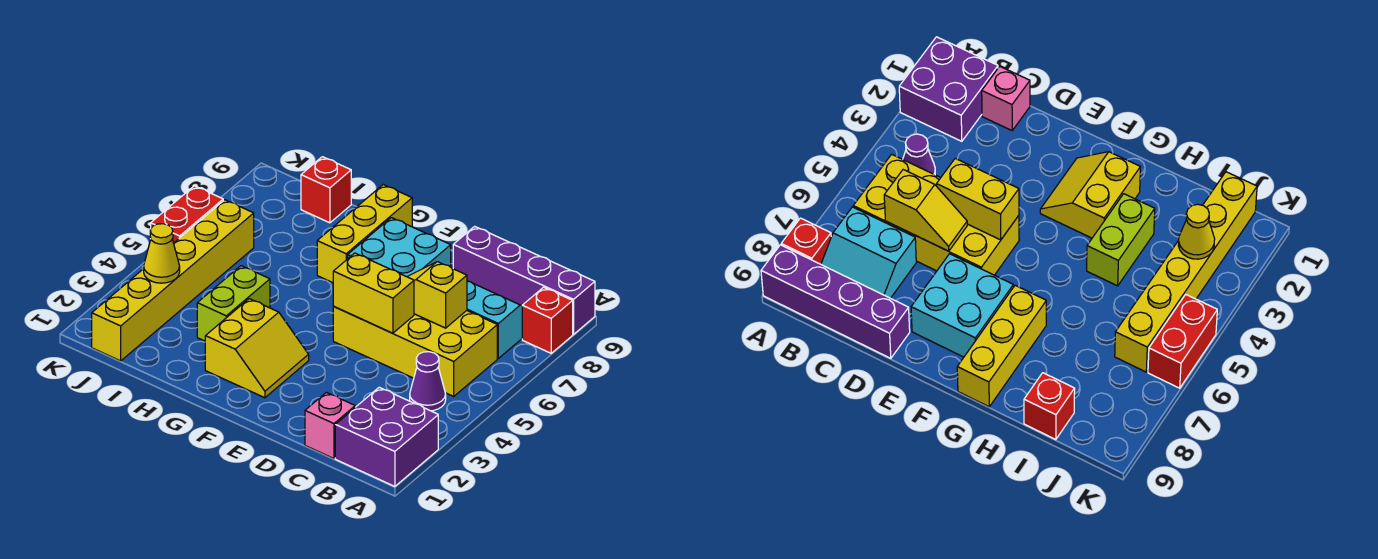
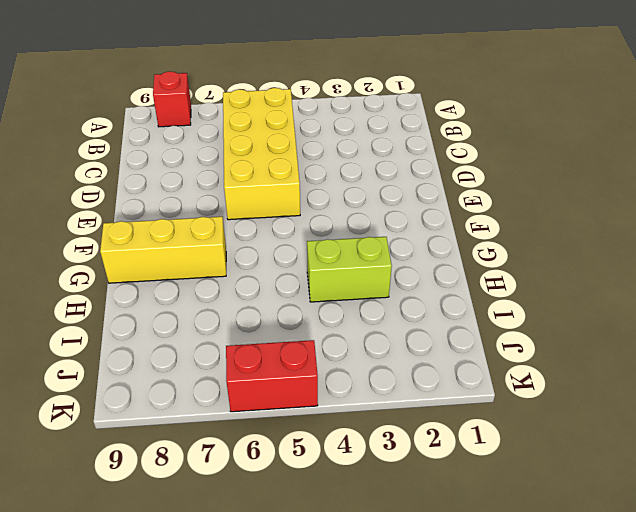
none -> purple 2x2 brick [335,387,438,486]
none -> purple 1x4 brick [453,226,595,334]
none -> purple 1x1 cone [410,352,446,411]

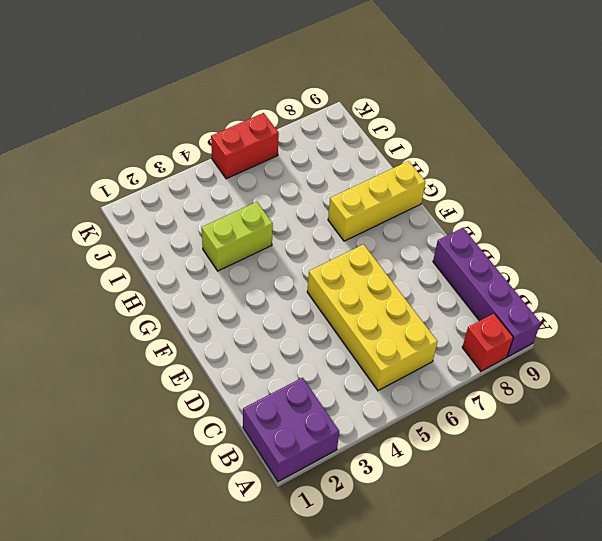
none -> purple 1x1 cone [410,352,446,411]
none -> cyan 2x2 slope [467,281,522,358]
none -> pink 1x1 brick [305,392,355,459]

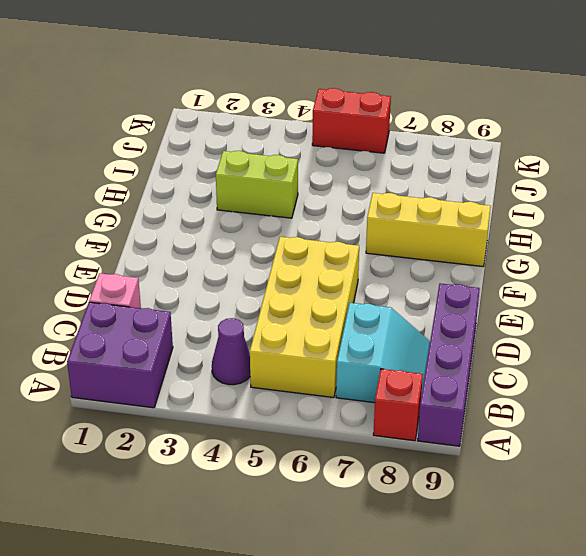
none -> cyan 2x2 brick [348,218,451,277]
none -> yellow 2x2 slope [205,299,309,398]
none -> red 1x1 brick [301,157,351,223]

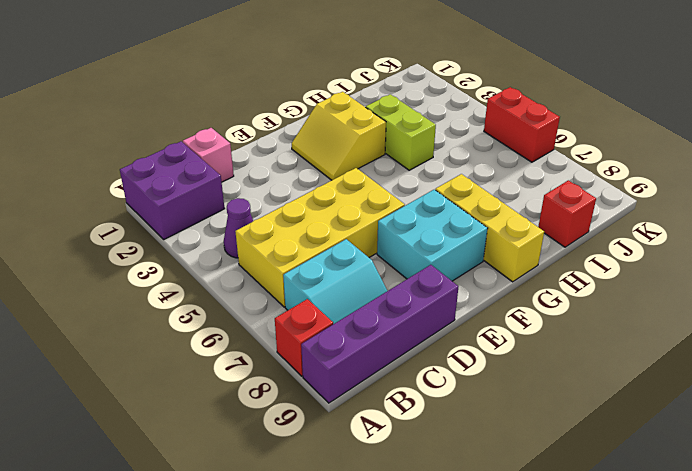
none -> yellow 1x6 brick [92,200,254,361]
none -> yellow 1x2 slope [407,262,467,328]
none -> yellow 1x2 brick [333,253,414,333]

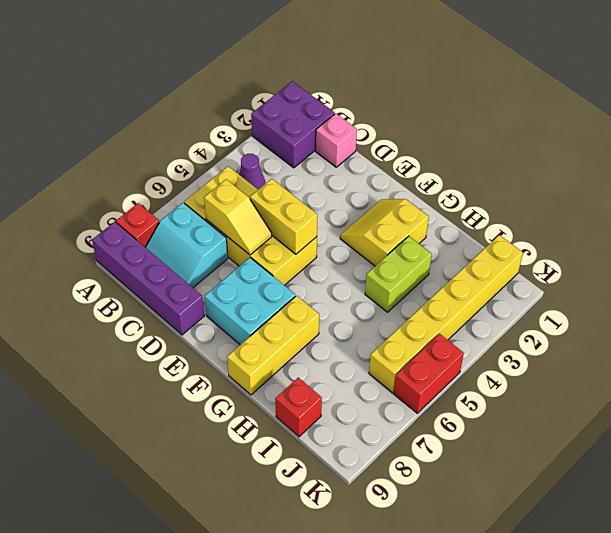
none -> yellow 1x1 cone [144,224,180,283]

